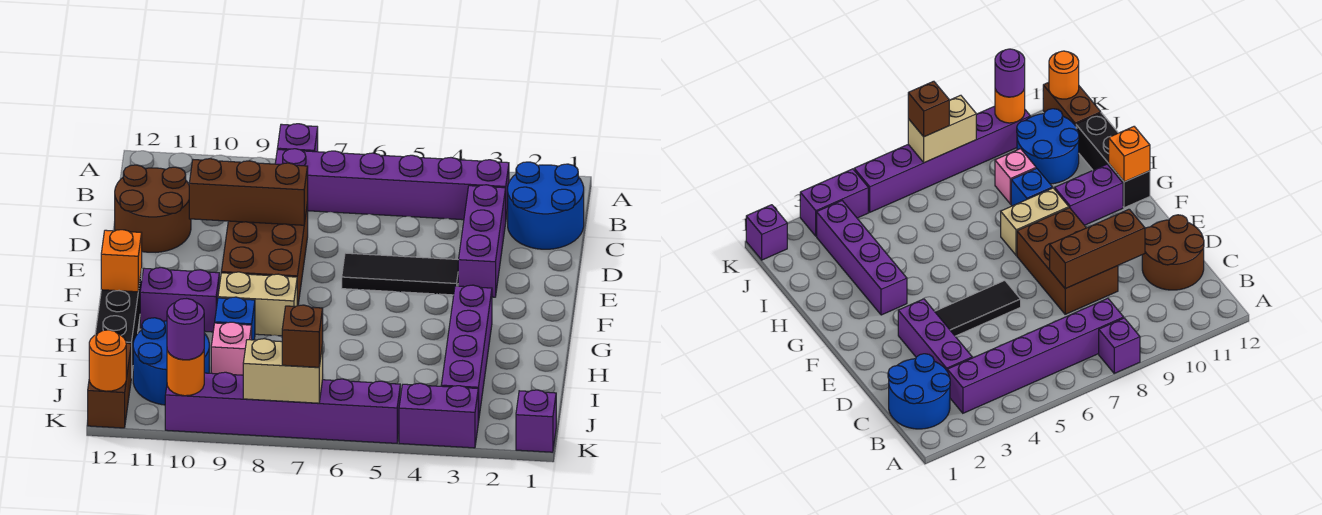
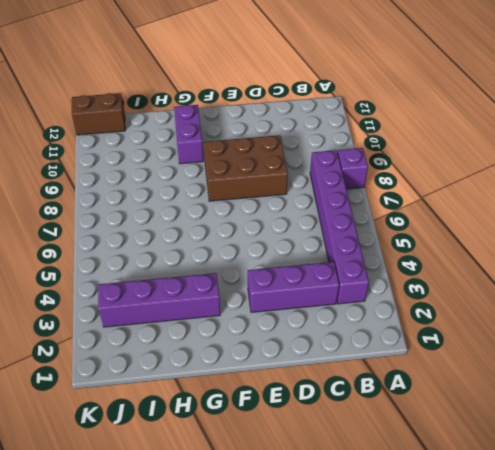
none -> blue 2x2 round brick [508,162,584,249]
none -> brown 2x2 round brick [115,165,191,252]
none -> black 1x3 tile [342,253,458,295]

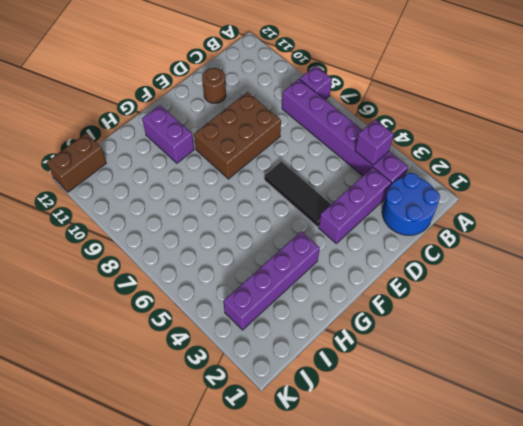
purple 1x1 brick [355,119,394,165] -> purple 1x1 brick moved to [516,390,556,452]
brown 1x1 round brick [202,68,226,103] -> brown 2x2 round brick [115,165,191,252]
none -> tan 1x2 brick [218,272,297,336]
none -> black 1x3 brick [95,269,142,378]
none -> blue 1x1 brick [215,297,255,340]

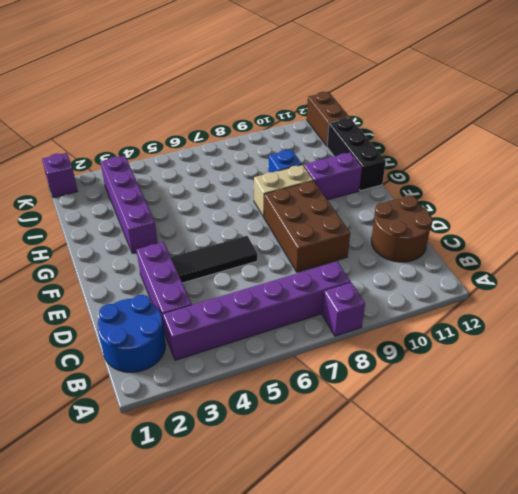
none -> pink 1x1 brick [211,322,252,375]
none -> blue 2x2 round brick [133,318,209,405]
none -> purple 1x2 brick [399,383,478,448]

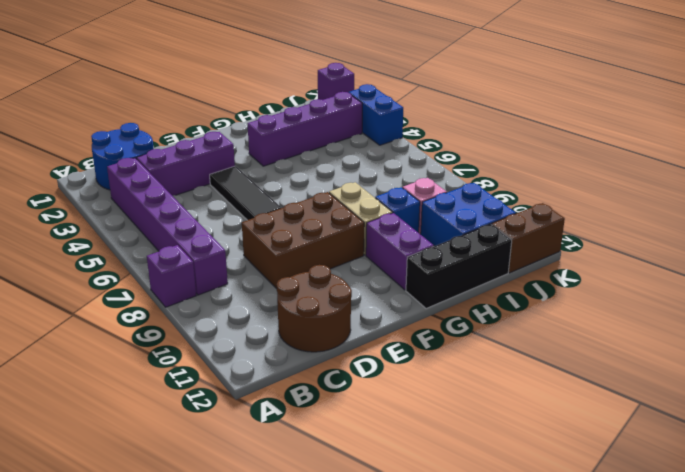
blue 2x2 brick [421,183,516,246] -> blue 2x2 round brick [133,318,209,405]
blue 1x2 brick [348,84,403,145] -> purple 1x2 brick [399,383,478,448]
none -> purple 1x6 brick [165,372,400,443]
none -> brown 1x3 brick [189,159,308,225]
none -> orange 1x1 brick [101,230,142,292]

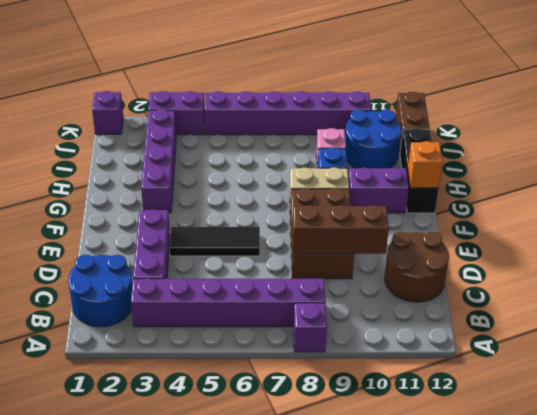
none -> tan 1x2 brick [243,339,323,403]
none -> orange 1x1 round brick [167,351,204,396]
none -> orange 1x1 round brick [89,330,126,391]

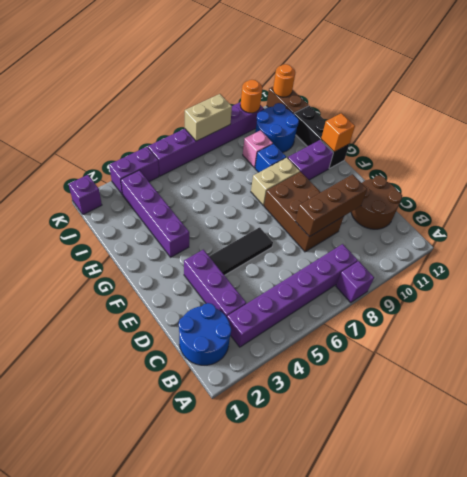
none -> brown 1x1 brick [282,305,323,367]
none -> purple 1x1 round brick [167,299,204,360]

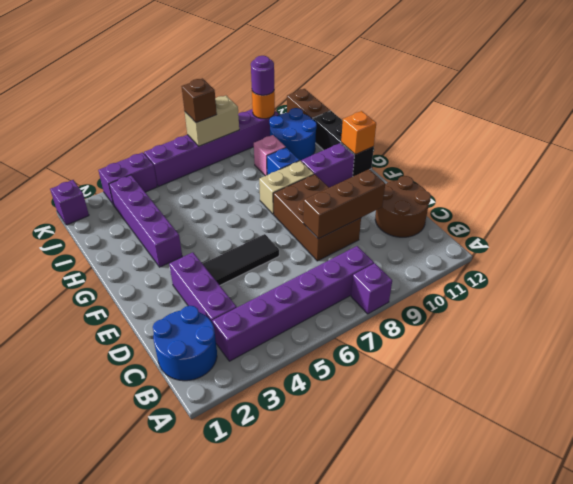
none -> orange 1x1 round brick [89,330,126,391]

